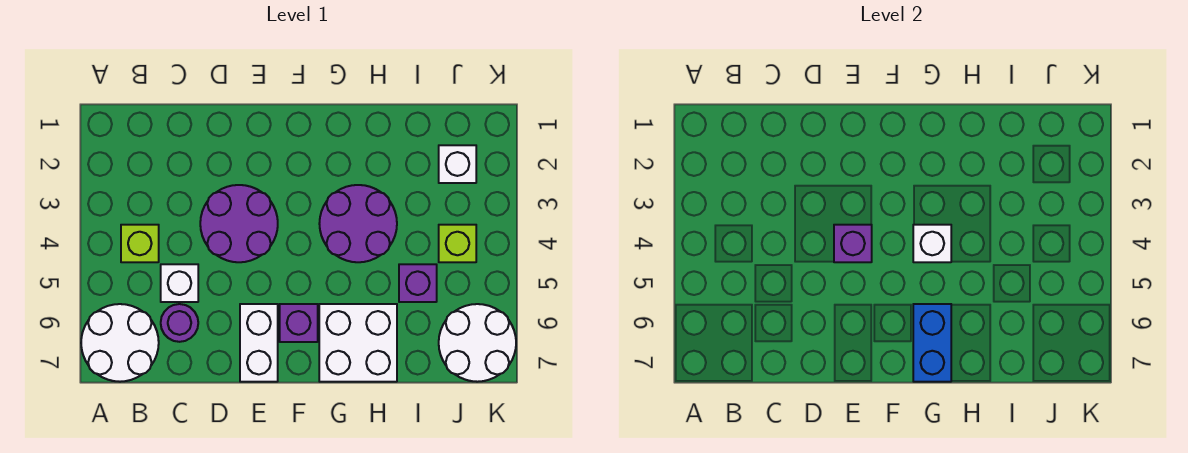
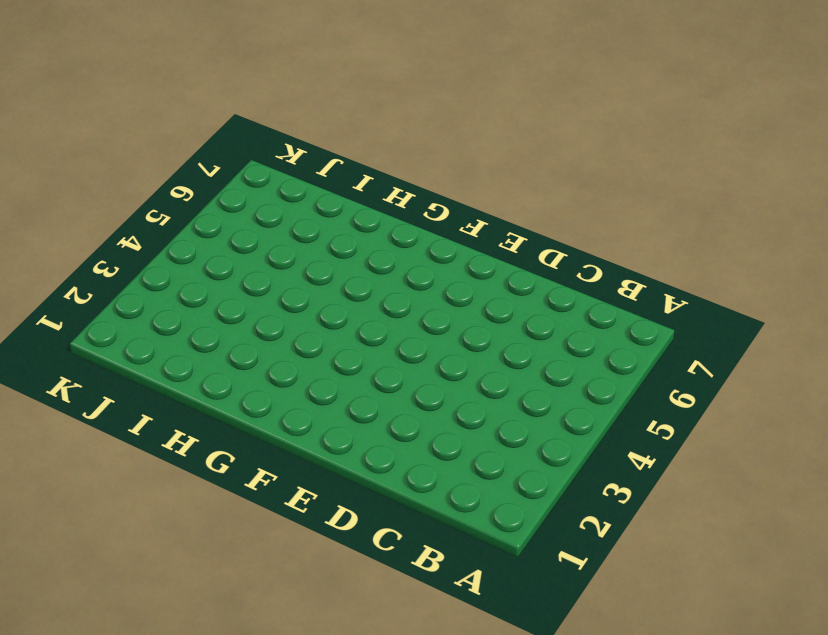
none -> white 2x2 round brick [81,304,159,382]
none -> lime 1x1 brick [121,225,159,262]
none -> white 1x1 brick [161,264,198,302]

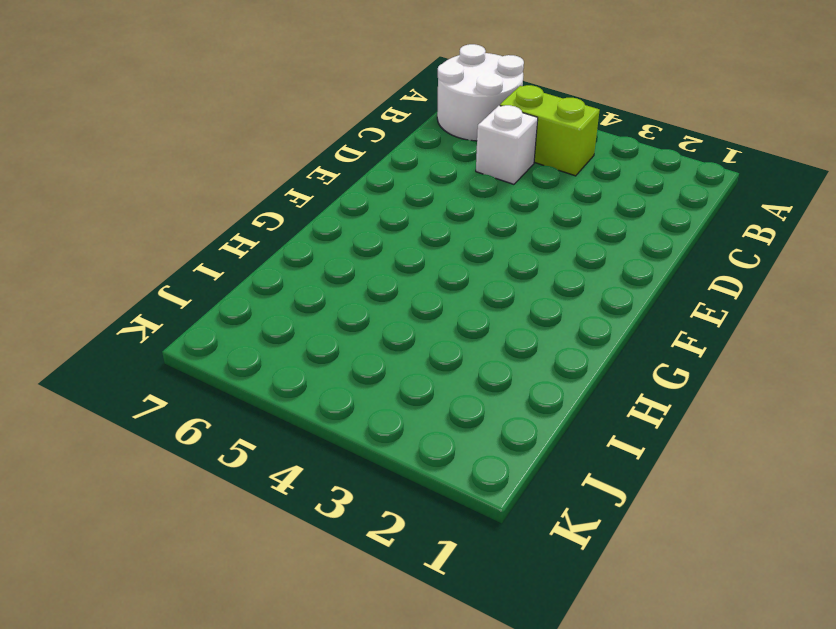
lime 1x2 brick [500,85,600,176] -> lime 1x1 brick [121,225,159,262]
none -> purple 1x1 round brick [161,304,198,342]
none -> purple 2x2 round brick [200,185,278,262]
none -> white 1x2 brick [240,304,278,382]

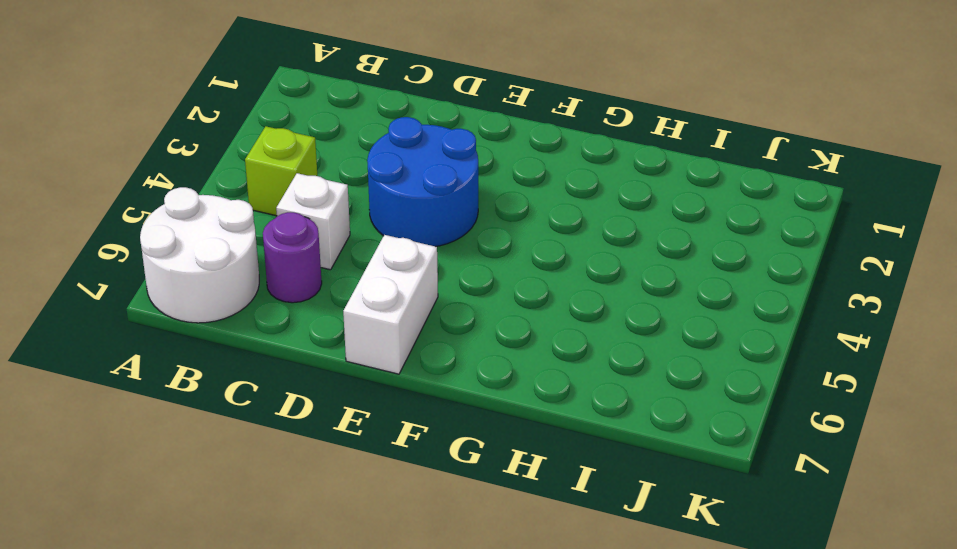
blue 2x2 round brick [367,117,478,247] -> purple 2x2 round brick [200,185,278,262]
none -> purple 1x1 brick [280,304,318,342]
none -> purple 2x2 round brick [319,185,397,262]
none -> white 2x2 brick [319,304,397,382]

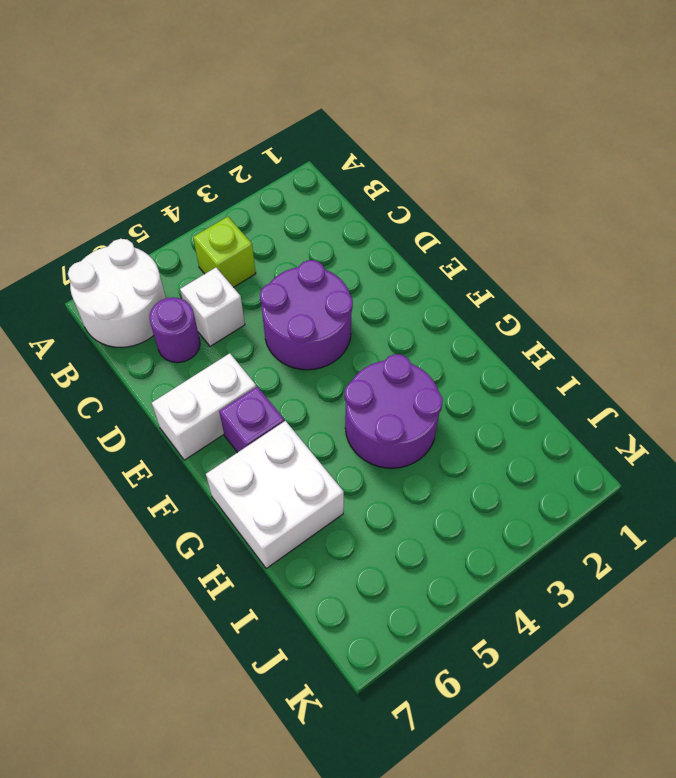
none -> purple 1x1 brick [399,264,437,302]
none -> white 1x1 brick [439,145,476,183]
none -> lime 1x1 brick [439,225,476,262]

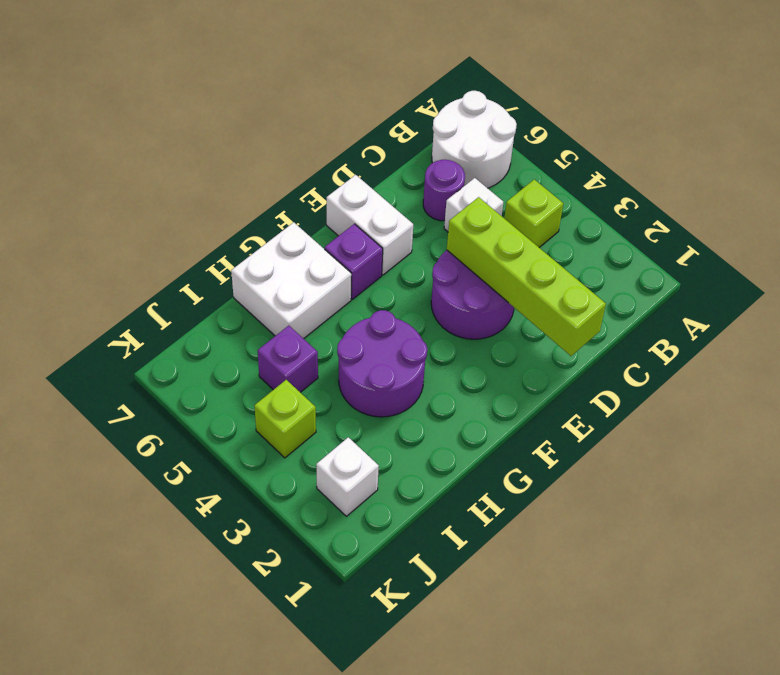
lime 1x4 brick [447,197,606,356] -> none
none -> white 2x2 round brick [439,304,516,382]
none -> purple 1x1 brick [834,225,872,262]
none -> white 1x1 brick [913,225,951,262]

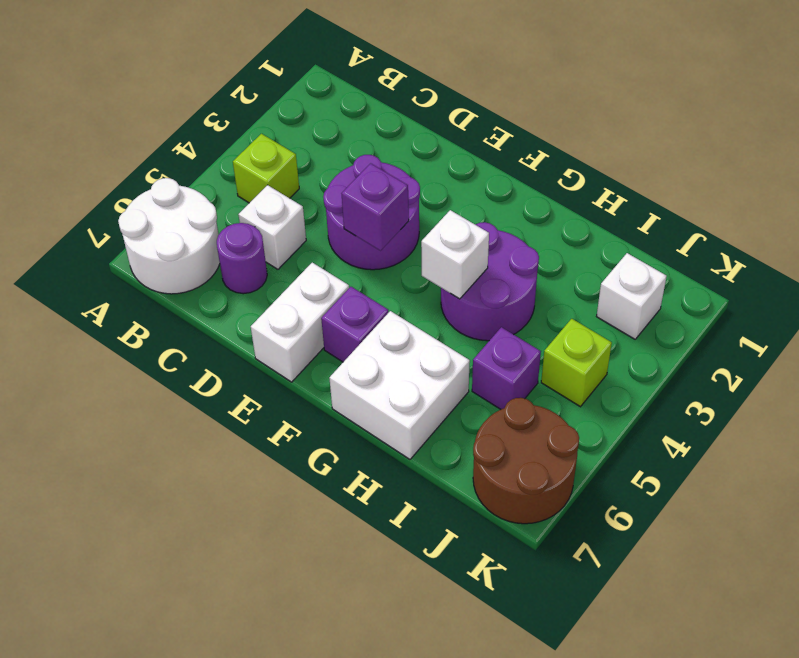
brown 2x2 round brick [473,398,579,524] -> white 2x2 round brick [439,304,516,382]
none -> blue 1x2 brick [913,304,951,382]

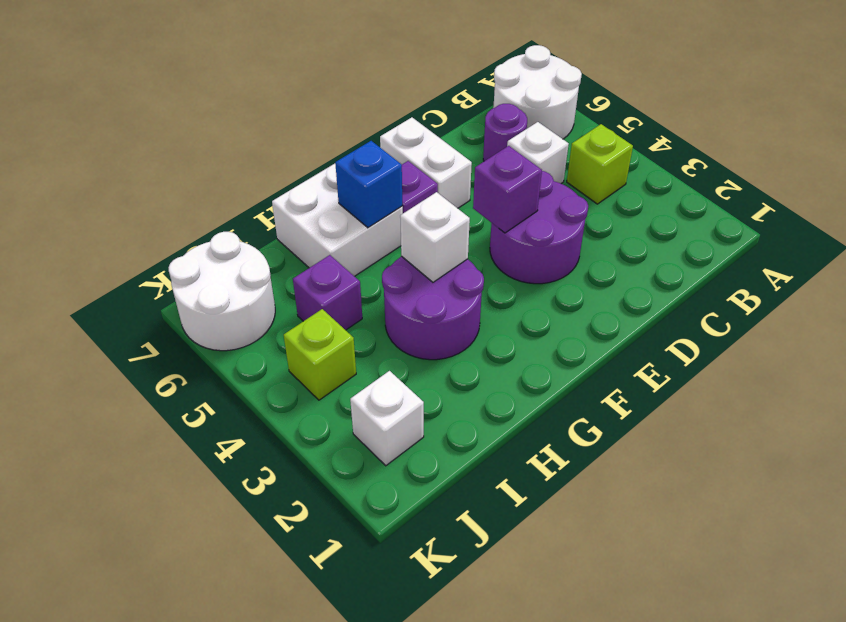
blue 1x1 brick [335,141,402,228] -> blue 1x2 brick [913,304,951,382]

